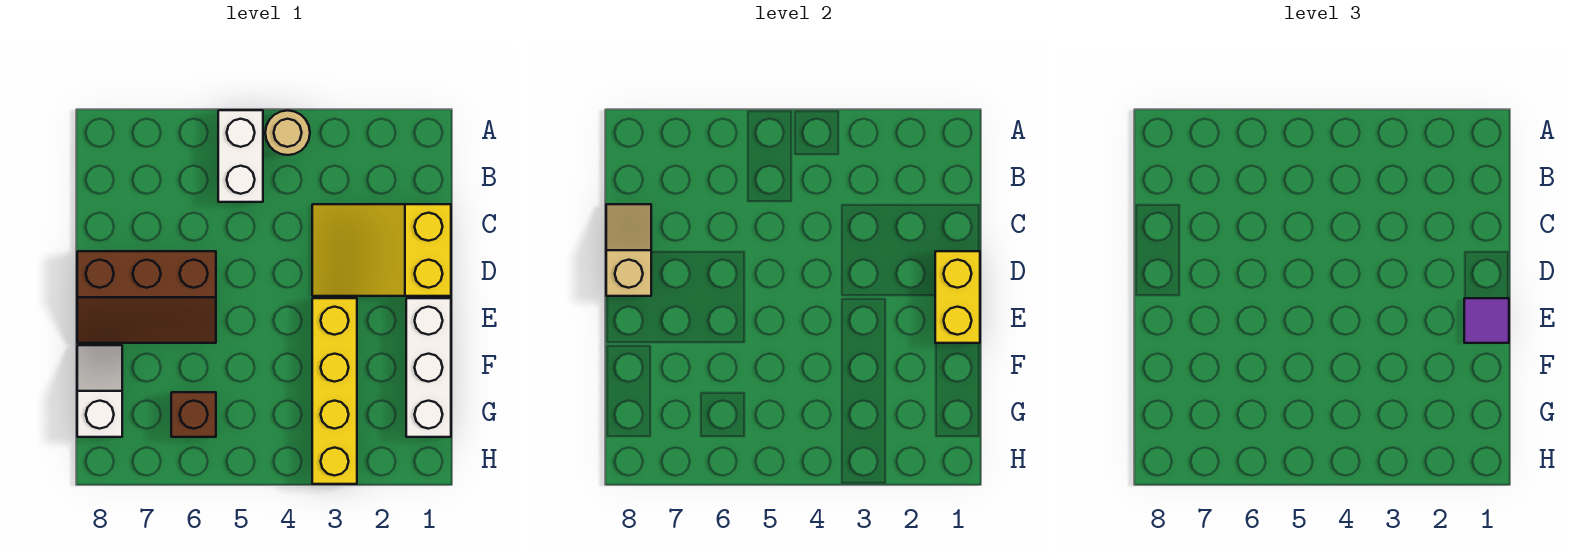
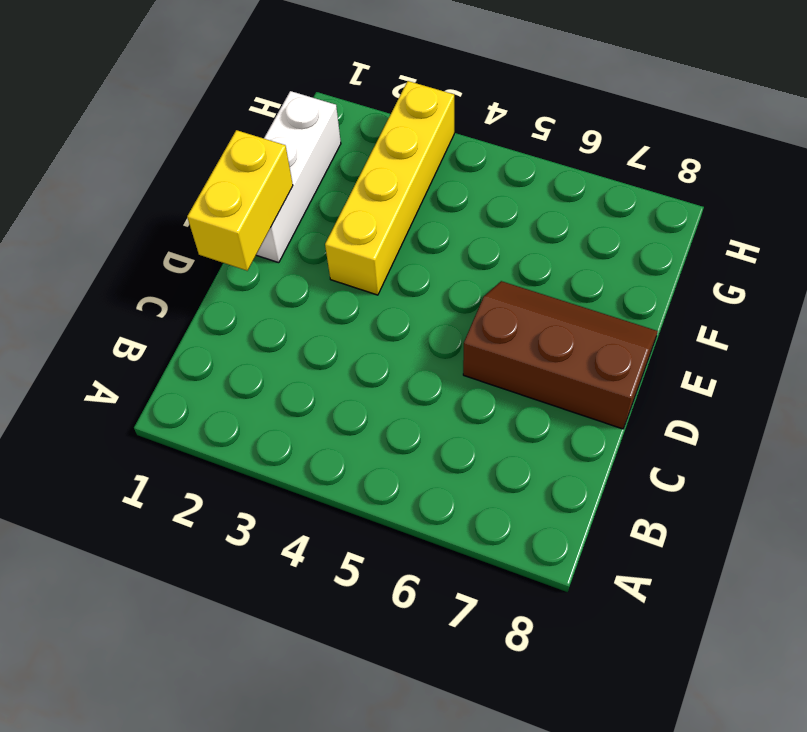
none -> tan 1x1 round brick [265,110,310,155]
none -> white 1x2 brick [218,110,263,202]

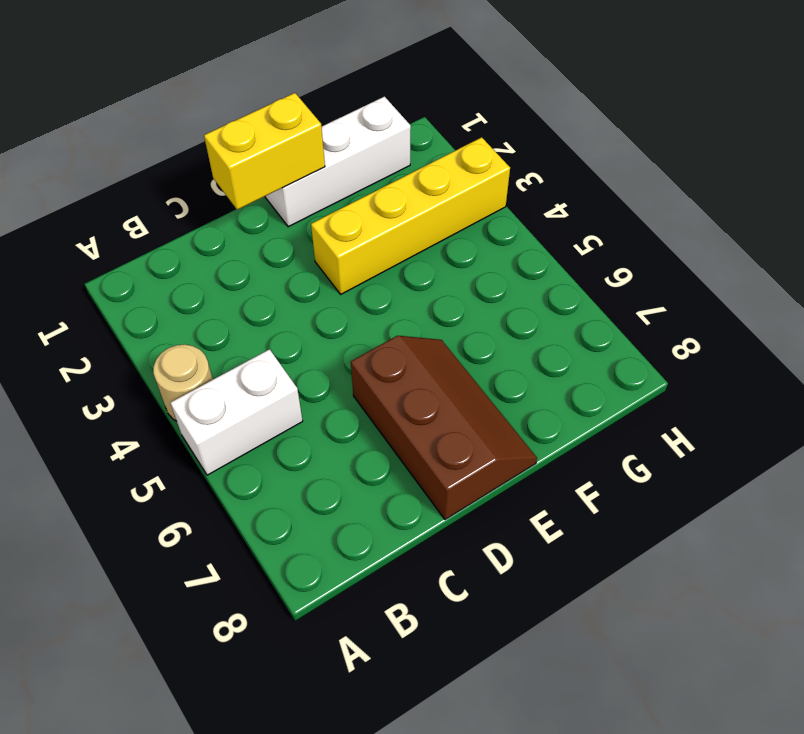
none -> yellow 2x3 slope [312,204,451,296]
none -> white 1x2 slope [77,345,122,437]

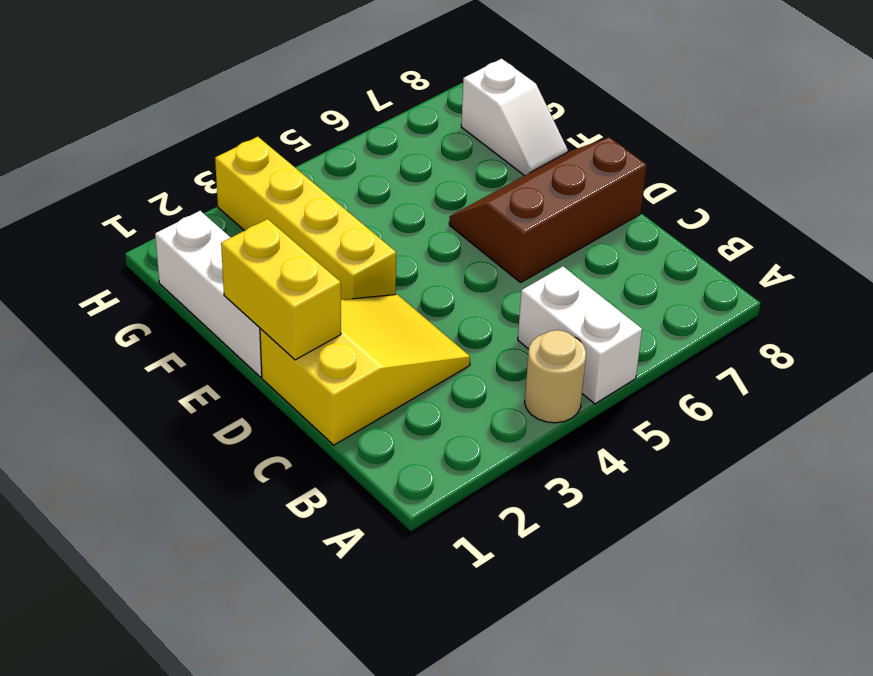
none -> brown 1x1 brick [171,392,216,437]
none -> tan 1x2 slope [606,204,651,296]

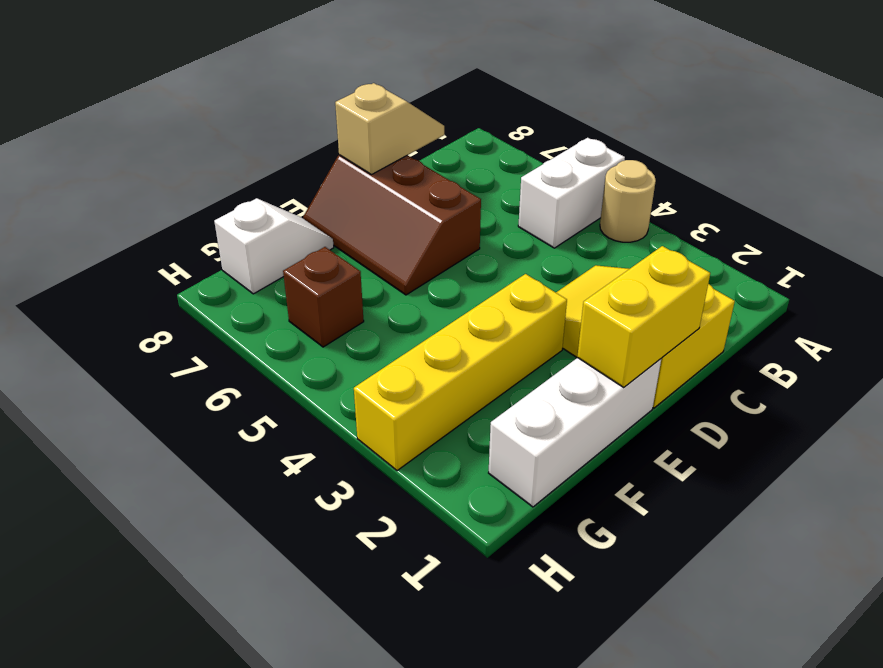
none -> purple 1x1 tile [1464,298,1509,343]

